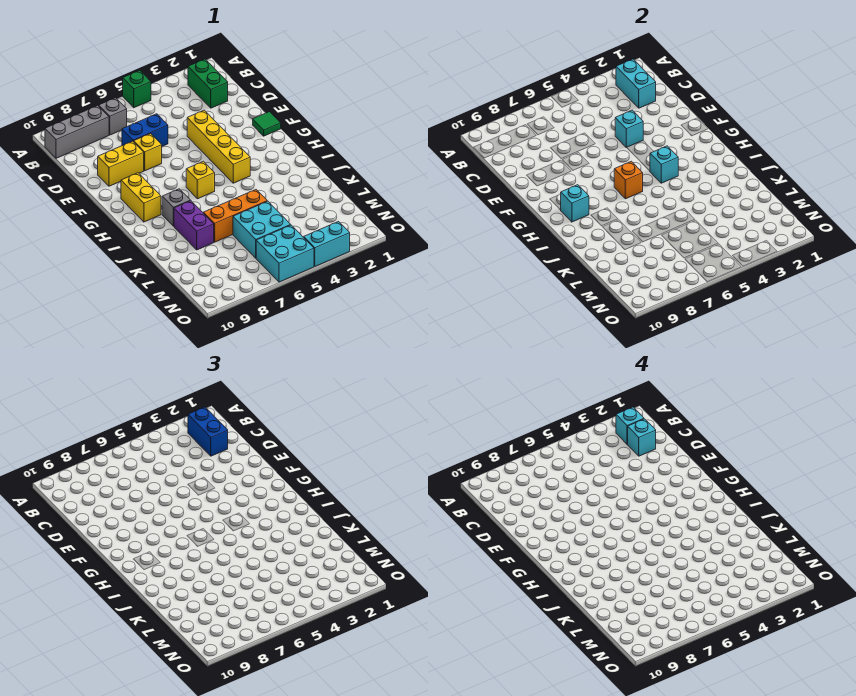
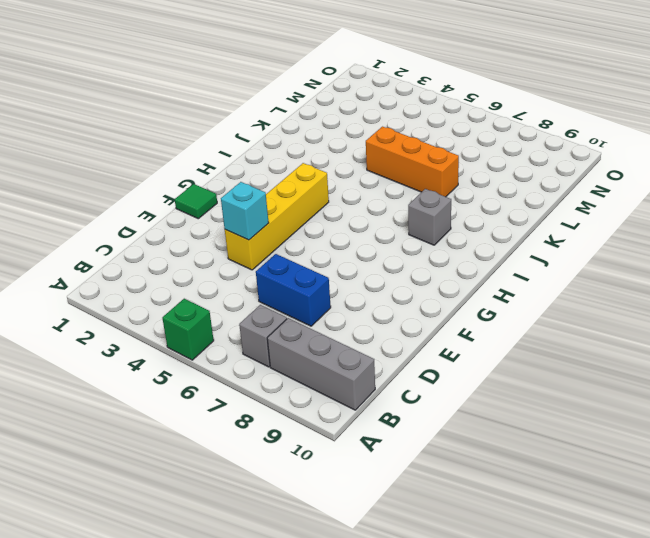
none -> green 1x2 brick [188,59,228,108]
none -> yellow 1x1 brick [134,134,162,171]
none -> yellow 1x2 brick [98,141,144,186]

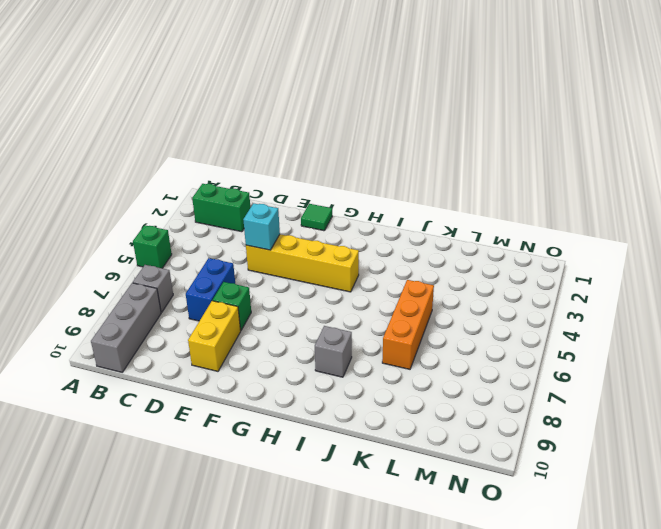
green 1x1 brick [213,282,251,330] -> yellow 1x1 brick [134,134,162,171]
none -> yellow 1x2 brick [121,173,161,222]
none -> yellow 1x1 brick [186,161,215,199]
none -> purple 1x2 brick [174,201,214,250]

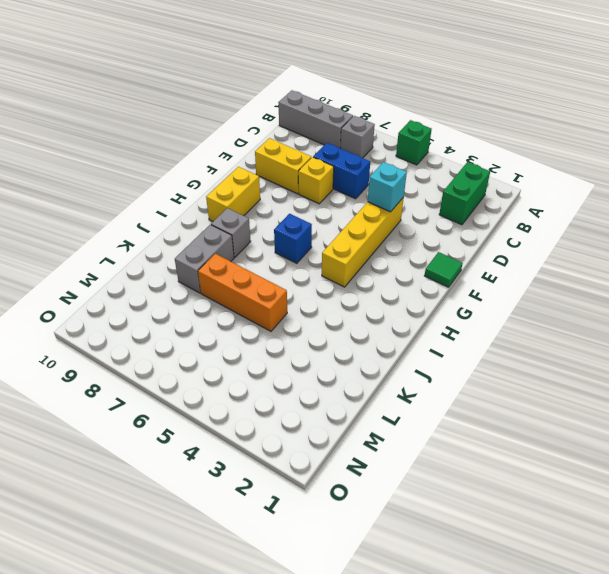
blue 1x1 brick [274,214,312,263] -> yellow 1x1 brick [186,161,215,199]
grey 1x2 brick [175,225,234,293] -> purple 1x2 brick [174,201,214,250]
none -> cyan 2x2 brick [233,201,290,258]
none -> cyan 2x2 brick [256,225,314,282]
none -> cyan 1x2 brick [304,222,350,266]

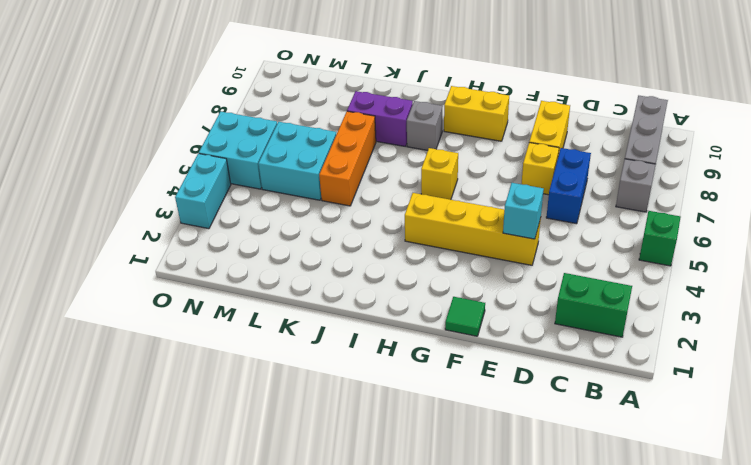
none -> cyan 1x2 brick [616,59,656,108]
none -> cyan 1x1 brick [650,146,678,183]
none -> orange 1x1 brick [614,161,643,199]

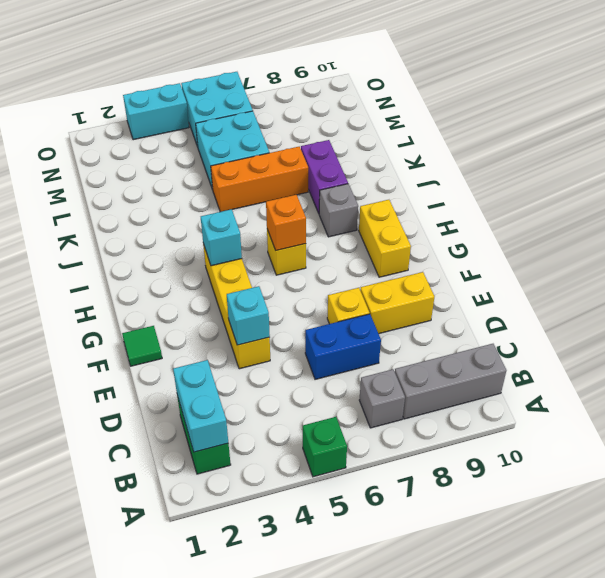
none -> cyan 1x1 brick [561,185,589,222]
none -> blue 1x2 brick [188,407,228,456]
none -> cyan 1x1 brick [616,407,644,444]

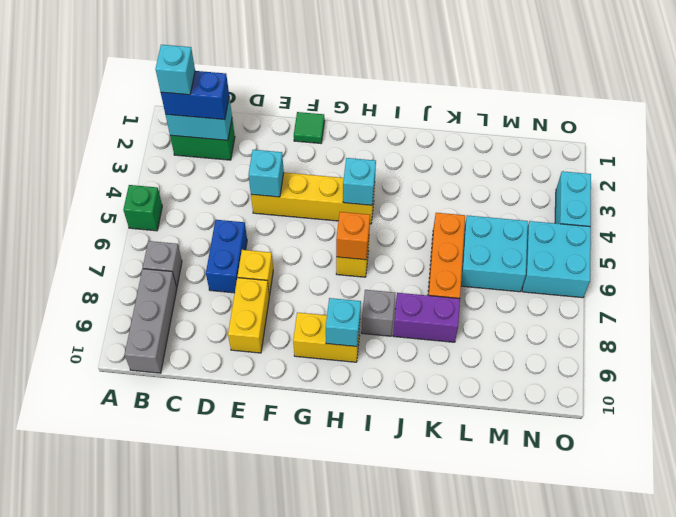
none -> cyan 1x1 brick [628,419,656,456]

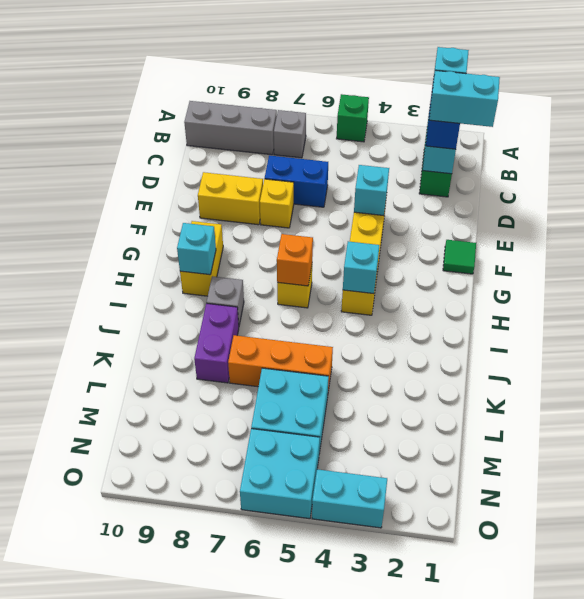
cyan 1x2 brick [429,70,500,127] -> cyan 1x1 brick [628,419,656,456]

